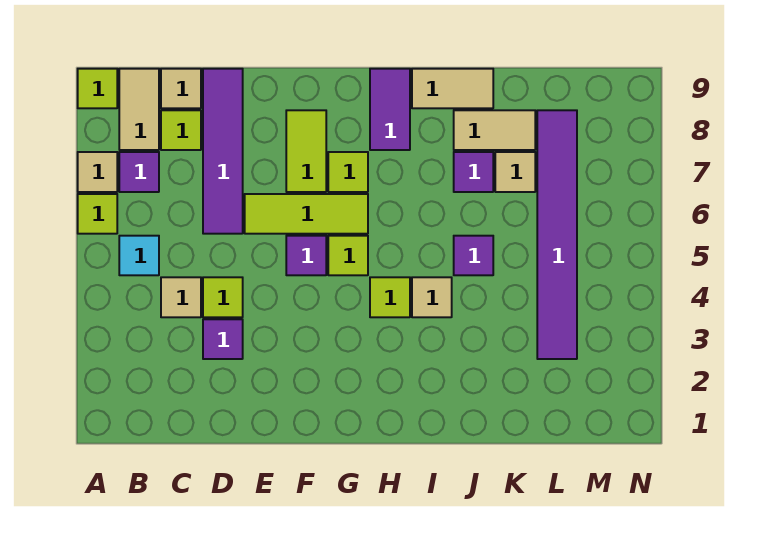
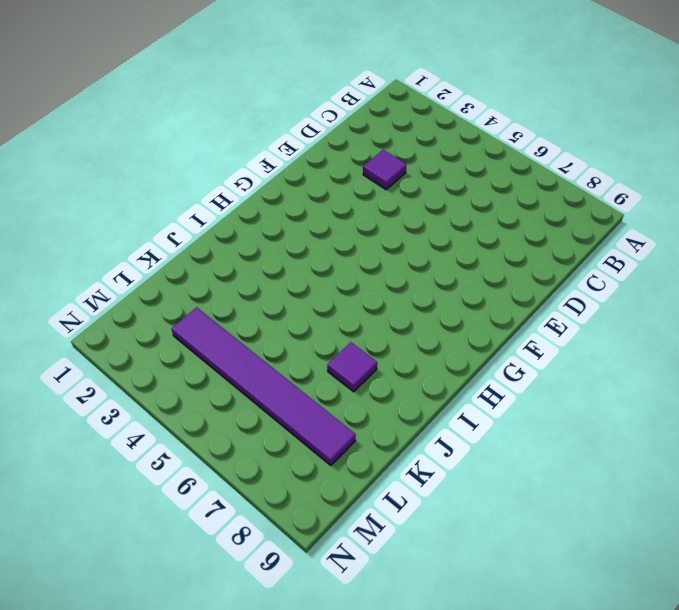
none -> lime 1x1 tile [78,194,117,234]
none -> tan 1x1 tile [78,152,117,192]
none -> lime 1x1 tile [78,69,117,108]

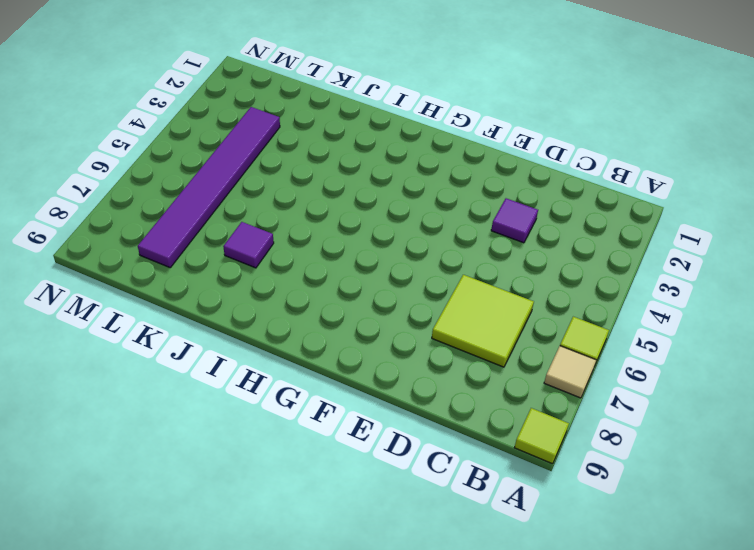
lime 2x2 tile [432,275,534,367] -> purple 1x4 tile [203,69,243,234]
none -> cyan 1x1 tile [119,236,159,275]
none -> purple 1x1 tile [119,152,159,192]
none -> tan 1x2 tile [119,69,159,150]

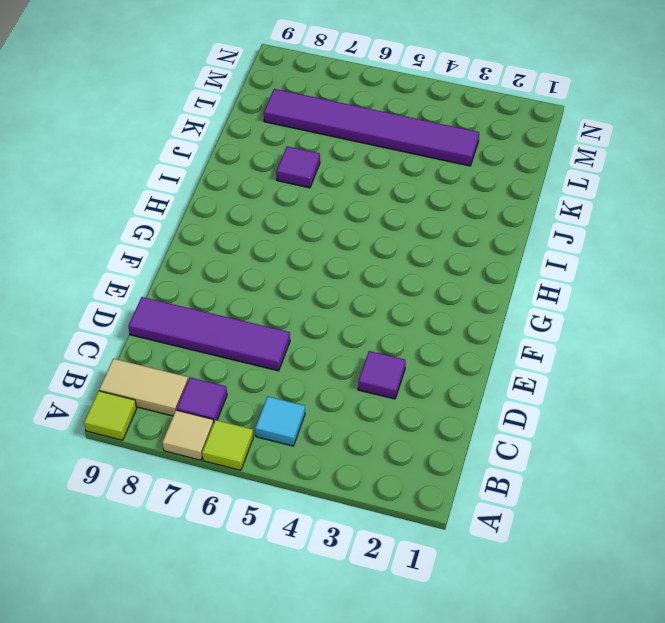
none -> tan 1x1 tile [161,277,201,317]
none -> lime 1x1 tile [161,110,201,150]
none -> tan 1x1 tile [161,69,201,108]

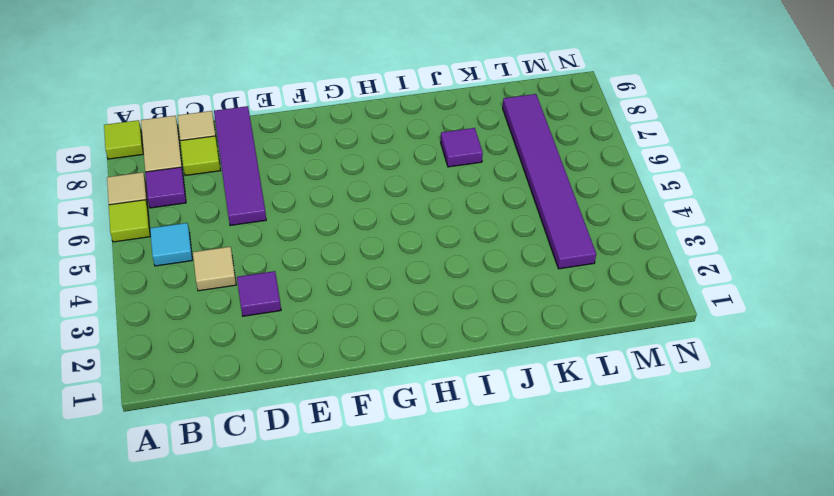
none -> lime 1x1 tile [203,277,243,317]
none -> lime 1x3 tile [245,194,368,234]
none -> purple 1x1 tile [286,236,326,275]

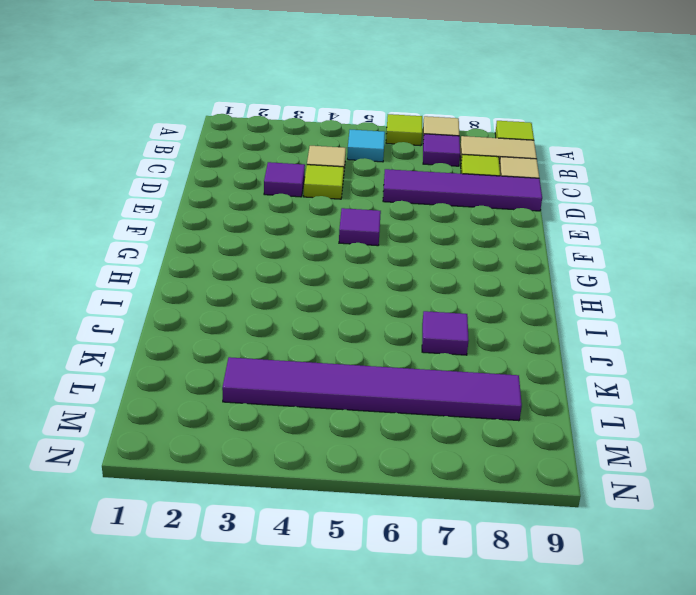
none -> lime 1x3 tile [245,194,368,234]
none -> lime 1x2 tile [286,110,326,192]
none -> lime 1x1 tile [328,236,368,275]

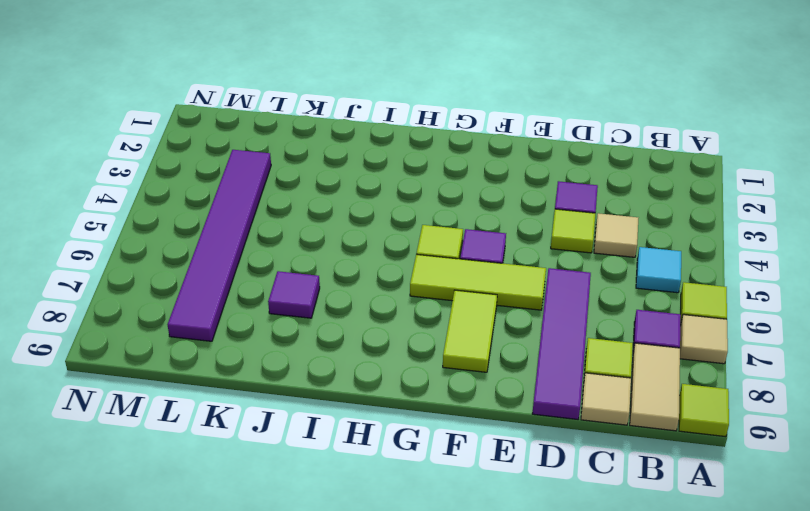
none -> lime 1x1 tile [328,152,368,192]
none -> lime 1x1 tile [370,277,410,317]
none -> purple 1x2 tile [370,69,410,150]

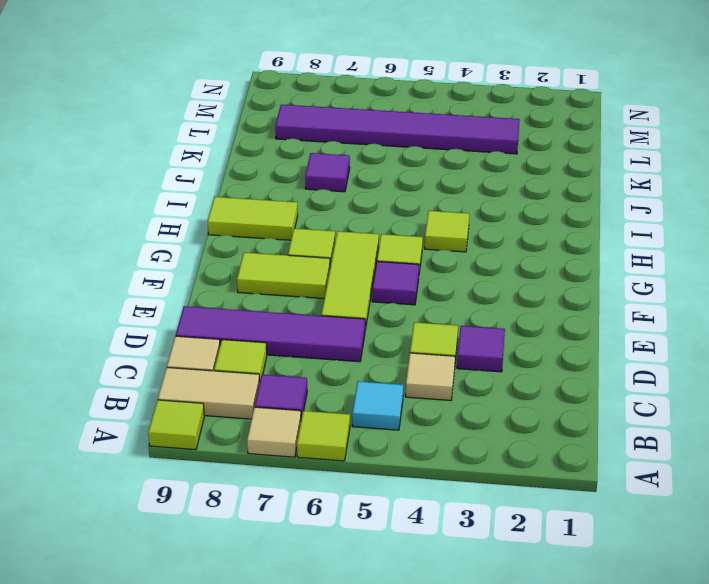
lime 1x2 tile [208,197,298,240] -> purple 1x2 tile [370,69,410,150]
none -> tan 1x1 tile [412,277,452,317]
none -> tan 1x2 tile [412,69,493,108]
none -> purple 1x1 tile [454,236,493,275]

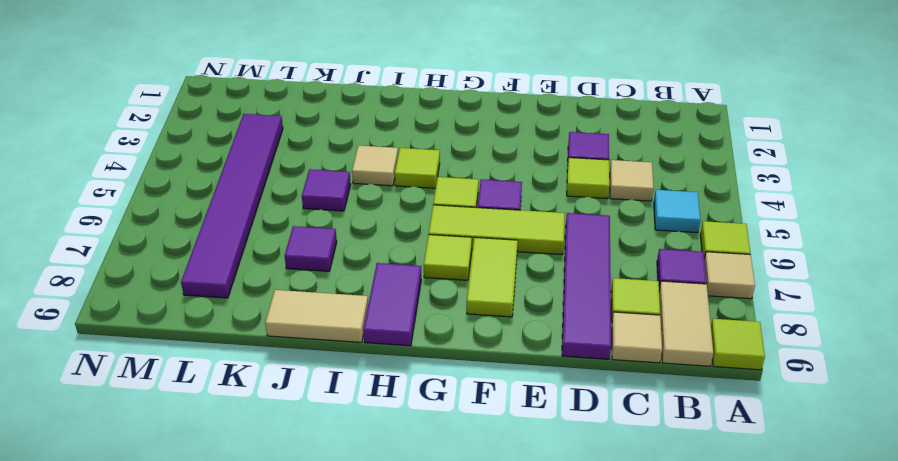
none -> tan 1x2 tile [454,110,535,150]
none -> tan 1x1 tile [495,152,535,192]

